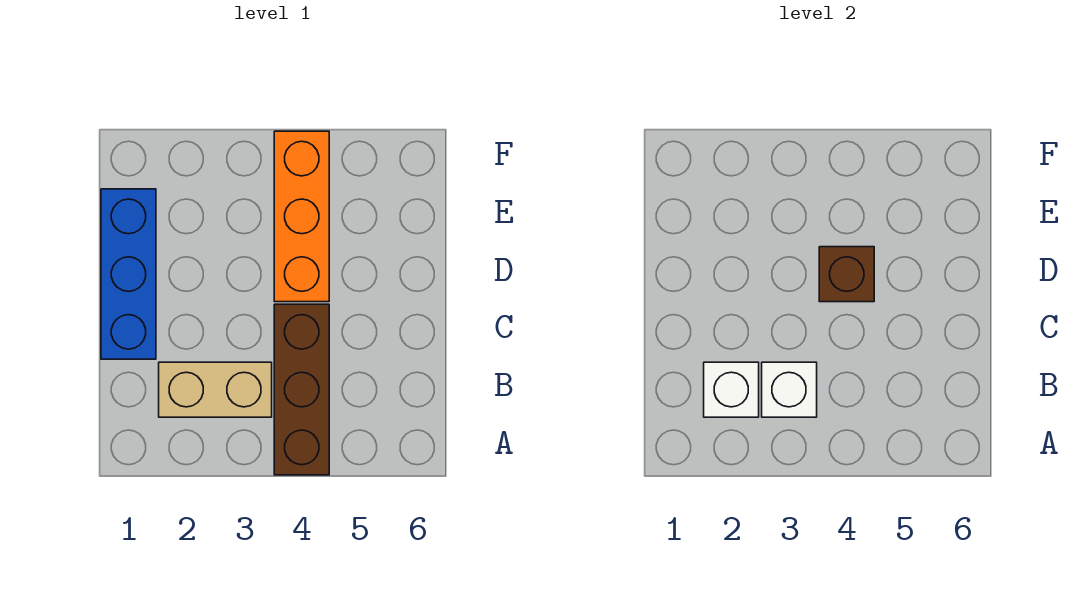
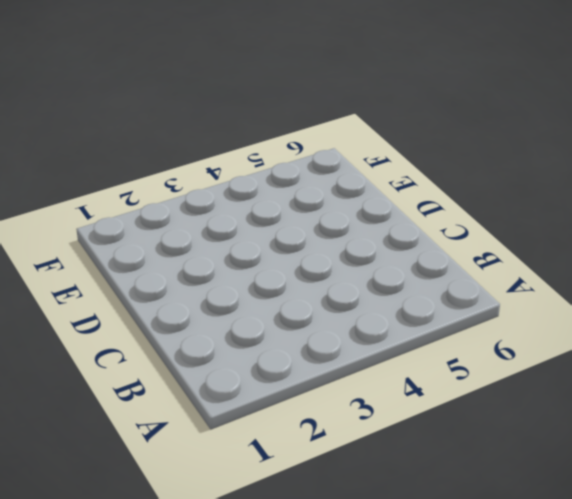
none -> brown 1x3 brick [274,304,329,475]
none -> tan 1x2 brick [159,362,272,417]

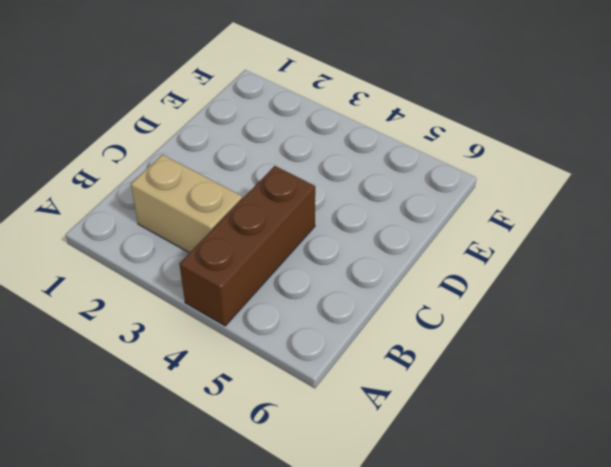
none -> blue 1x3 brick [101,189,156,359]
none -> orange 1x3 brick [274,131,329,302]

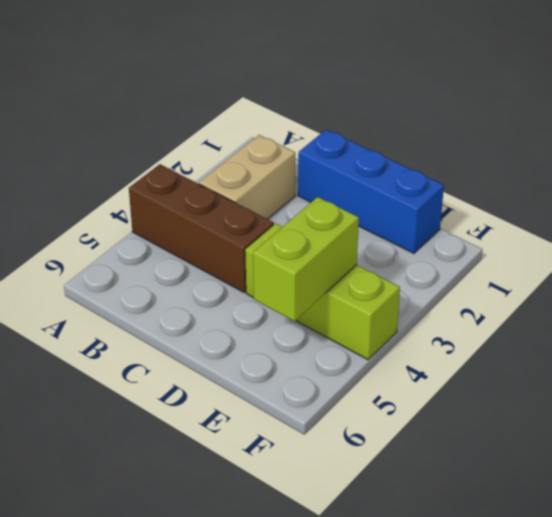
lime 1x3 brick [245,224,400,360] -> orange 1x3 brick [274,131,329,302]
lime 1x2 brick [253,197,359,321] -> none
none -> white 1x1 brick [704,362,759,417]
none -> white 1x1 brick [762,362,817,417]

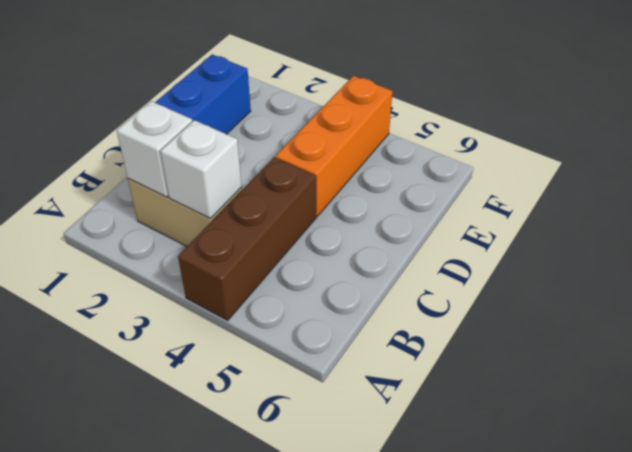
none -> brown 1x1 brick [819,247,874,302]

